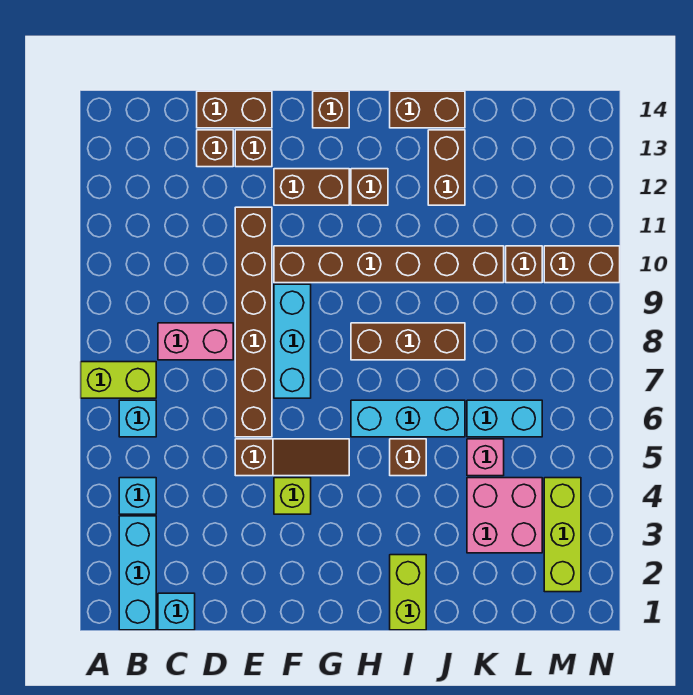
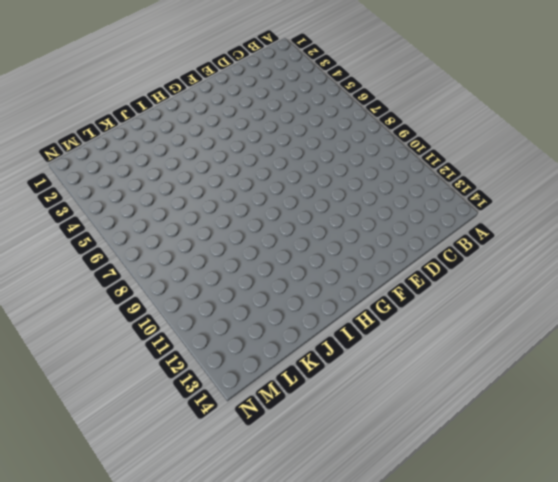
none -> lime 1x2 brick [81,362,156,398]
none -> cyan 1x3 brick [119,516,156,630]
none -> cyan 1x1 brick [119,478,156,514]

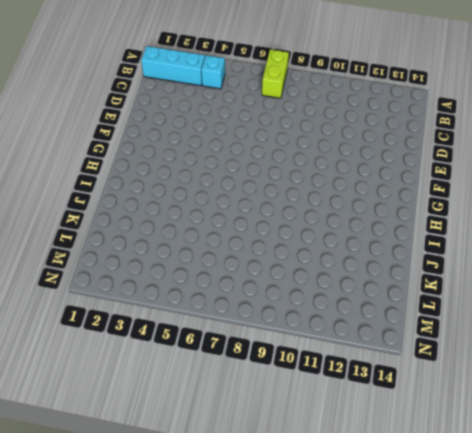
none -> cyan 1x1 brick [119,400,156,437]
none -> cyan 1x1 brick [158,593,195,630]
none -> pink 1x2 brick [158,323,233,360]

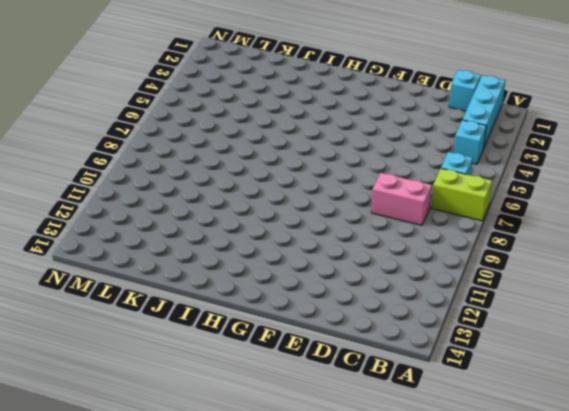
none -> brown 1x1 brick [197,130,233,167]
none -> brown 1x2 brick [197,91,272,128]
none -> brown 1x3 slope [235,439,349,476]

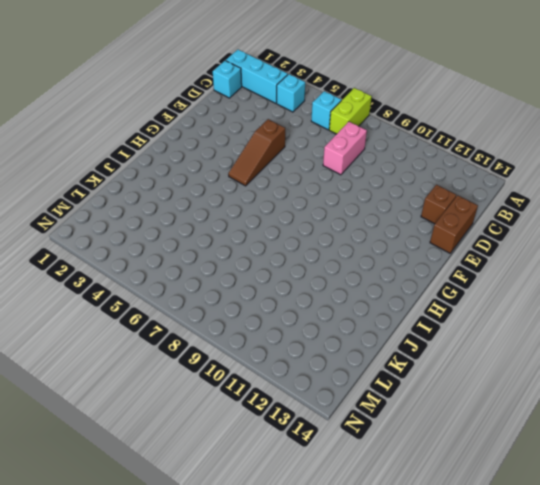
none -> brown 1x6 brick [235,207,272,437]
none -> brown 1x1 brick [235,130,272,167]
none -> lime 1x1 brick [274,478,311,514]

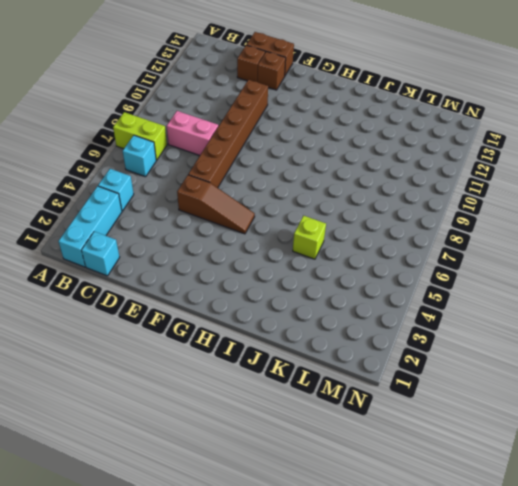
lime 1x1 brick [293,216,326,259] -> lime 1x1 brick moved to [274,478,311,514]
none -> cyan 1x3 brick [274,284,311,398]
none -> brown 1x6 brick [274,246,504,283]
none -> brown 1x2 brick [274,169,349,205]

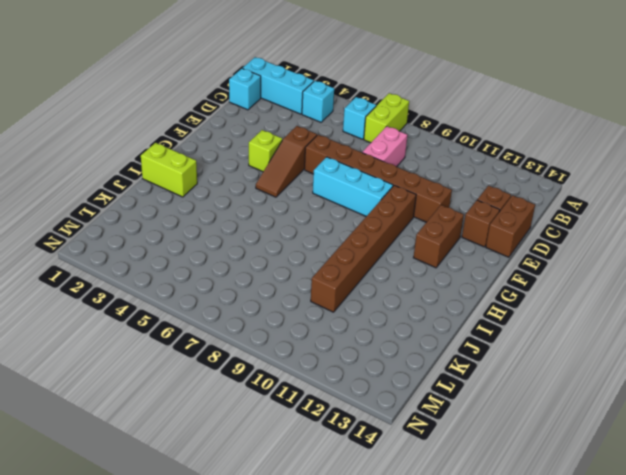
none -> brown 1x1 brick [313,91,349,128]
none -> cyan 1x3 brick [351,400,465,437]
none -> brown 1x3 brick [351,323,465,360]

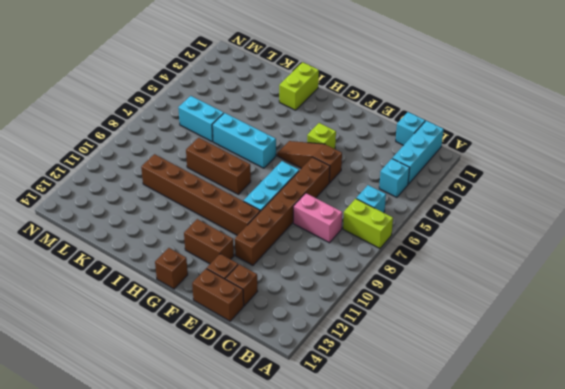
none -> brown 1x1 brick [351,169,388,205]
none -> brown 1x1 brick [390,439,426,476]
none -> brown 1x2 brick [390,91,465,128]

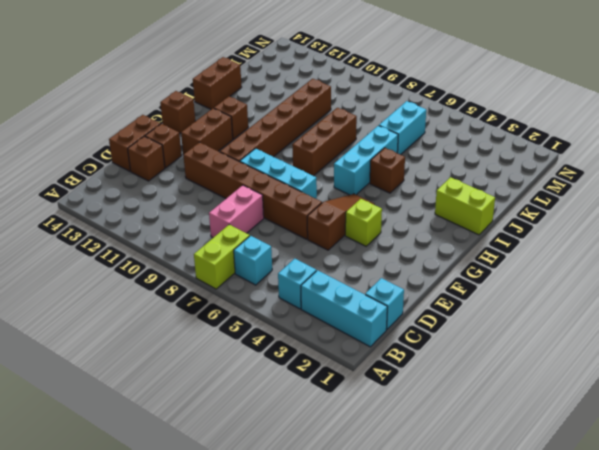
none -> brown 1x2 brick [428,130,465,205]
none -> pink 2x2 brick [467,478,542,553]
none -> pink 1x1 brick [467,439,504,476]

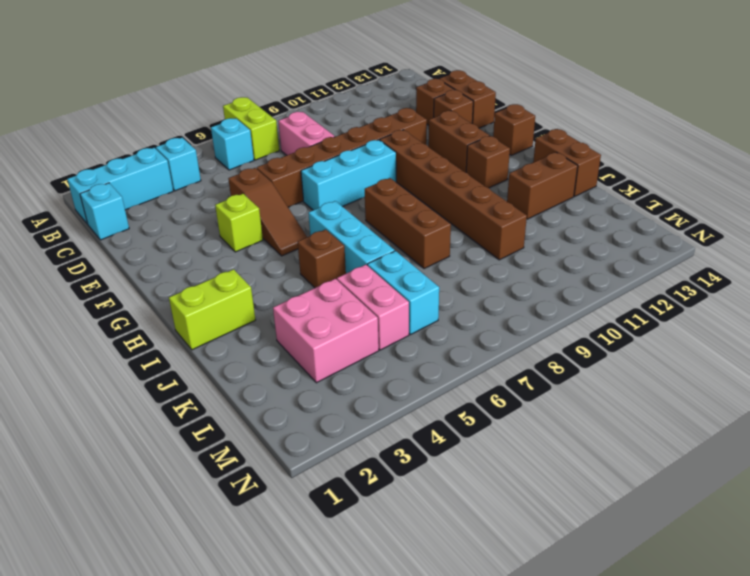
pink 1x2 brick [337,265,409,350] -> pink 1x1 brick [467,439,504,476]
none -> brown 1x1 brick [506,246,542,283]
none -> lime 1x3 brick [544,478,581,592]
none -> brown 1x2 brick [544,246,620,283]

